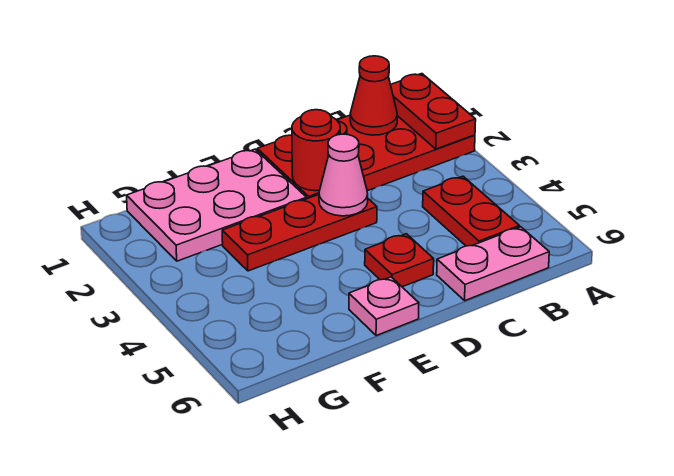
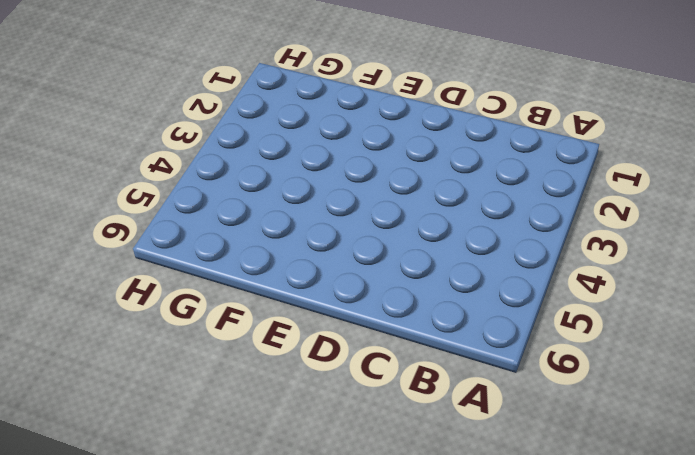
none -> red 2x4 plate [257,115,475,199]
none -> red 1x2 plate [423,176,519,246]

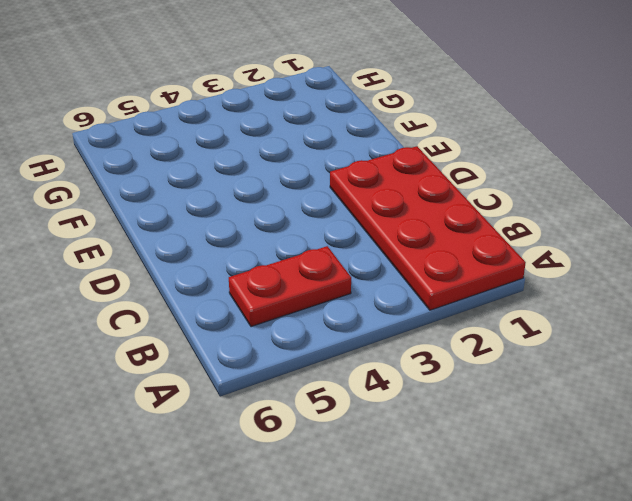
none -> pink 1x2 plate [437,227,549,301]
none -> red 1x3 plate [222,195,377,271]

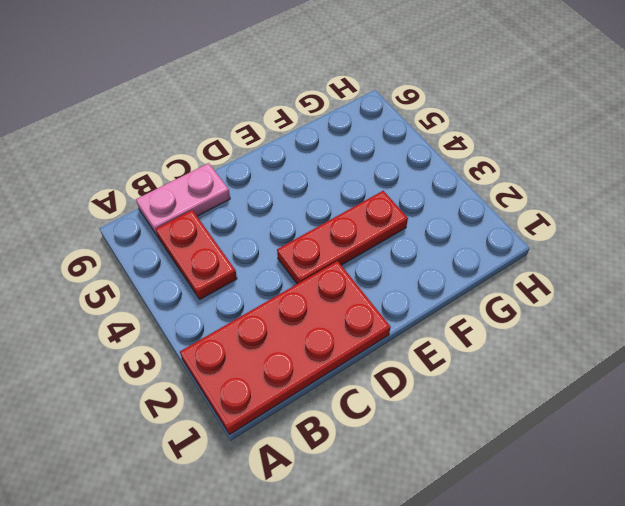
none -> red 1x1 plate [365,234,434,287]
none -> pink 2x3 plate [127,149,307,261]

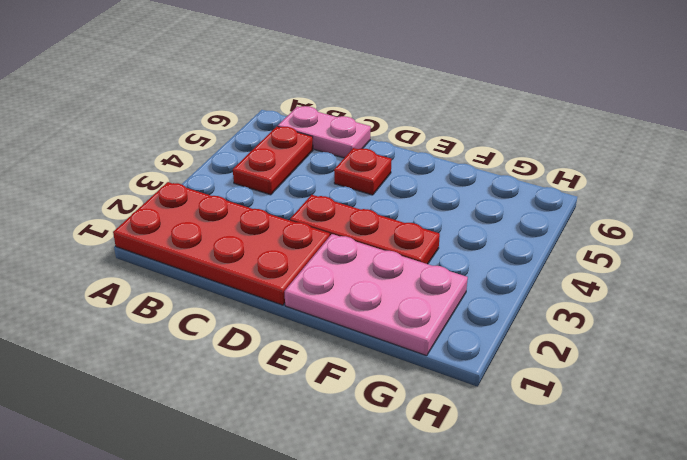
none -> pink 1x1 plate [349,277,419,336]
none -> red 1x2 plate [391,74,476,149]

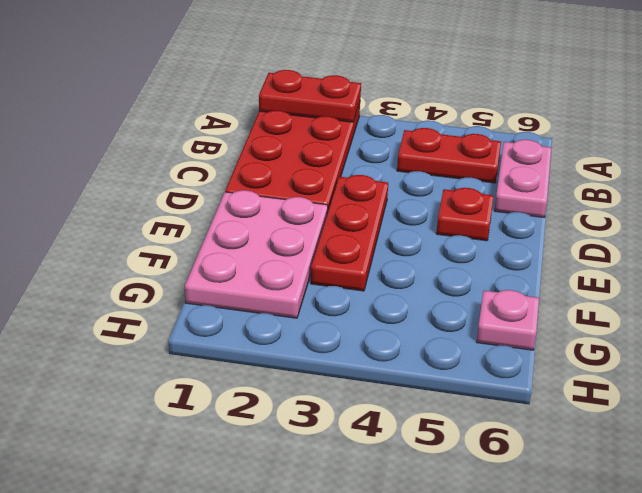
pink 1x1 plate [477,290,539,350] -> pink 1x1 plate moved to [349,277,419,336]
none -> red 1x1 cone [350,56,397,135]
none -> red 1x1 round brick [292,110,340,191]

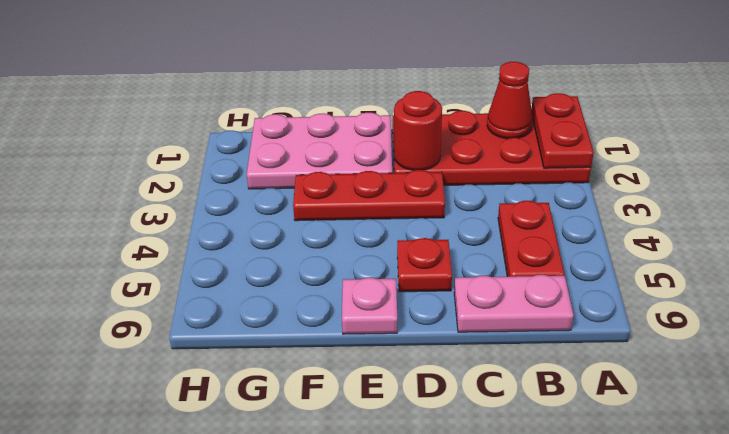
none -> pink 1x1 cone [319,134,368,216]

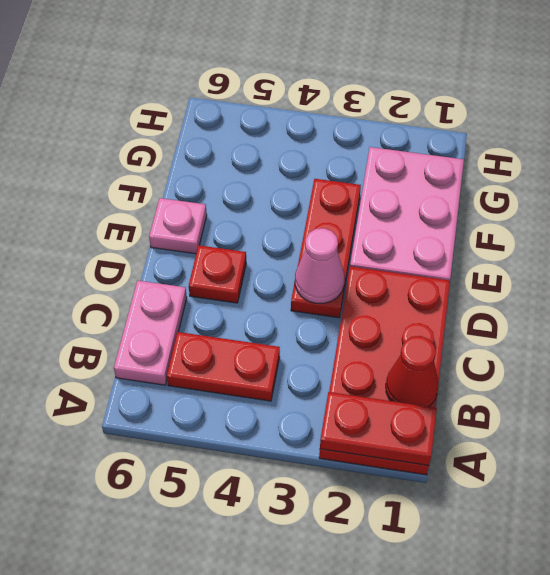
none -> red 1x1 round brick [292,110,340,191]

